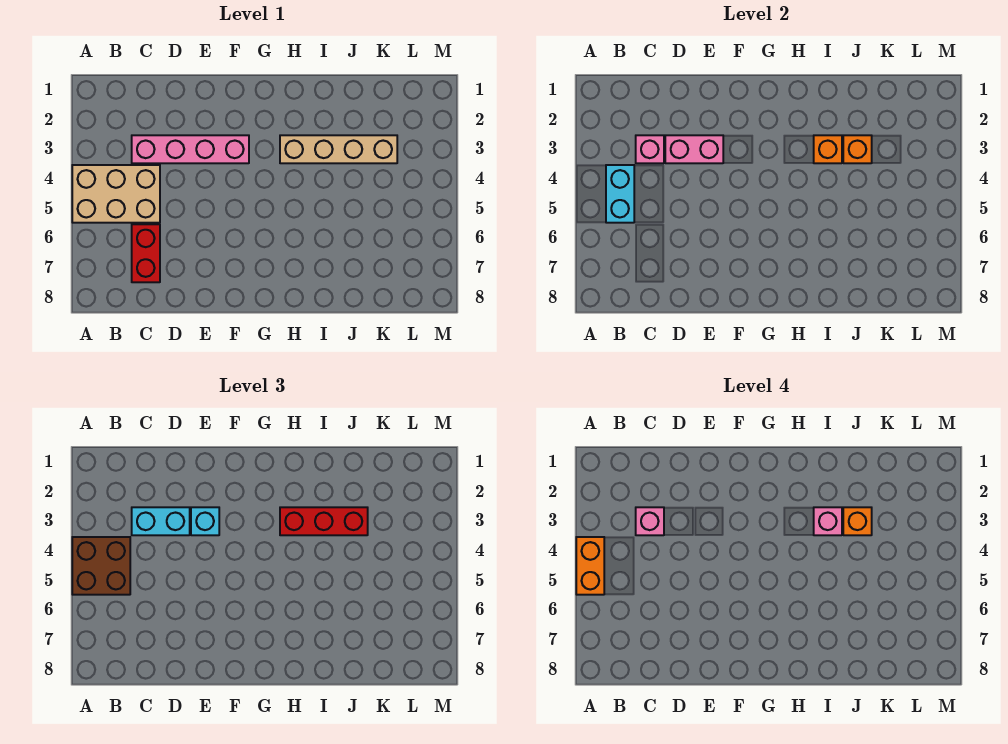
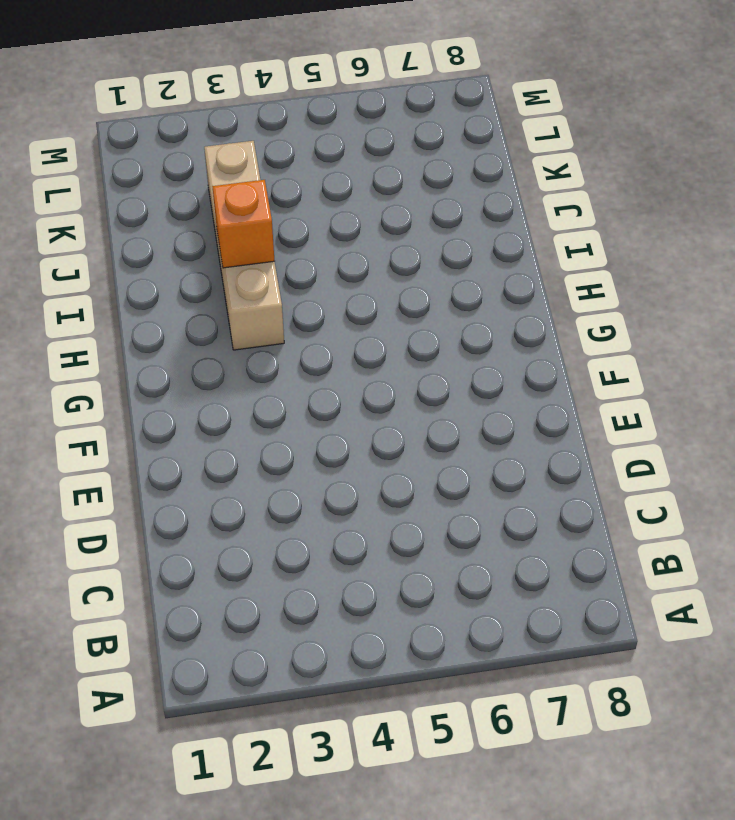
none -> tan 2x3 brick [72,165,160,223]
none -> pink 1x4 brick [132,135,249,163]
none -> red 1x2 brick [132,224,160,282]

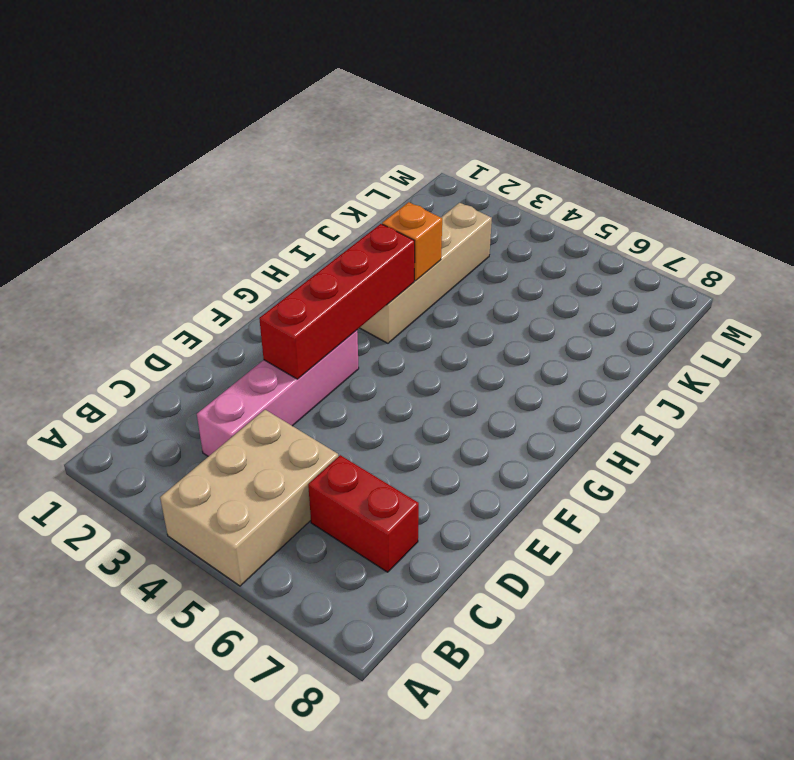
red 1x4 brick [259,224,415,379] -> pink 1x2 brick [665,135,723,163]
none -> cyan 1x2 brick [606,165,634,223]
none -> pink 1x1 brick [636,135,664,163]
none -> orange 1x1 brick [843,135,872,163]

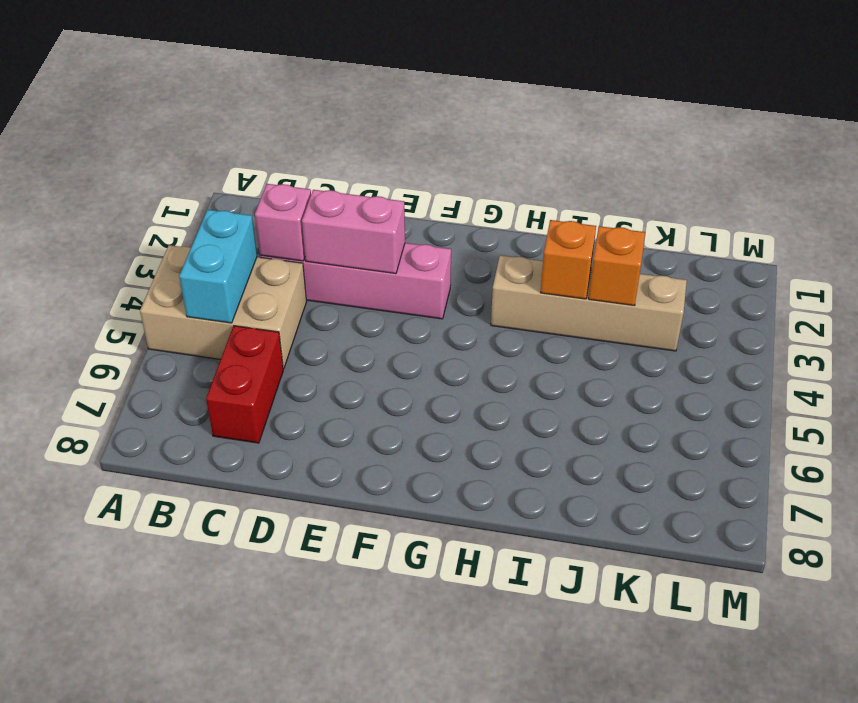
none -> brown 2x2 brick [72,537,130,595]
none -> cyan 1x2 brick [132,507,190,535]
none -> cyan 1x1 brick [191,507,219,535]

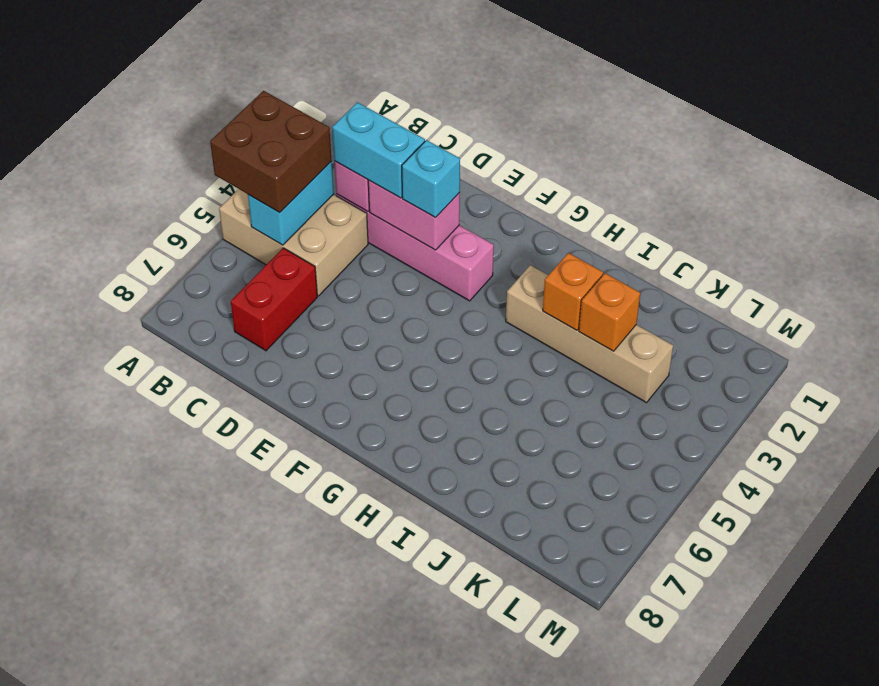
none -> red 1x3 brick [280,507,368,535]
none -> orange 1x2 brick [576,537,604,595]
none -> pink 1x1 brick [636,507,664,535]

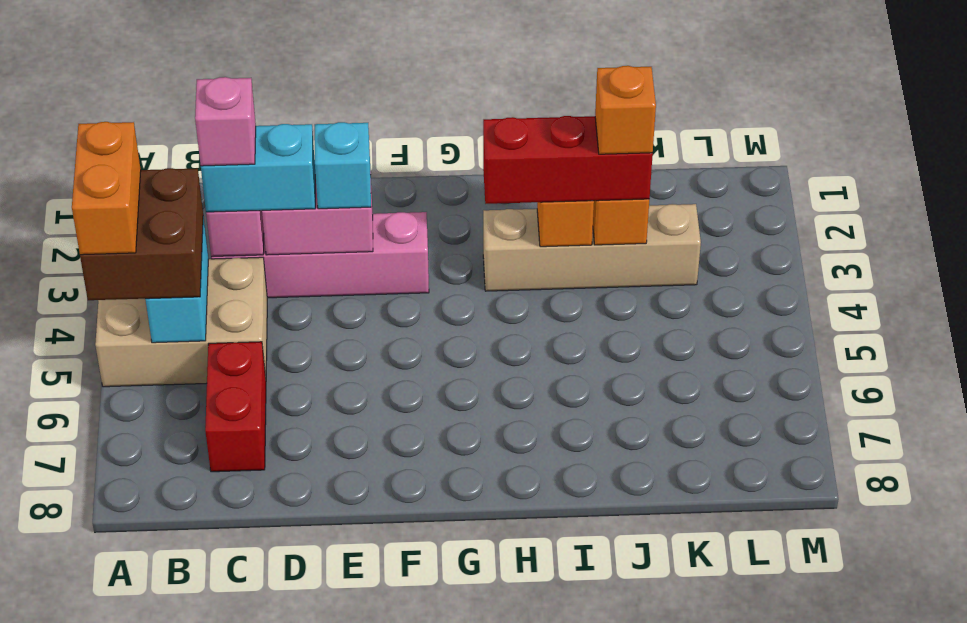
none -> pink 1x1 brick [814,507,842,535]

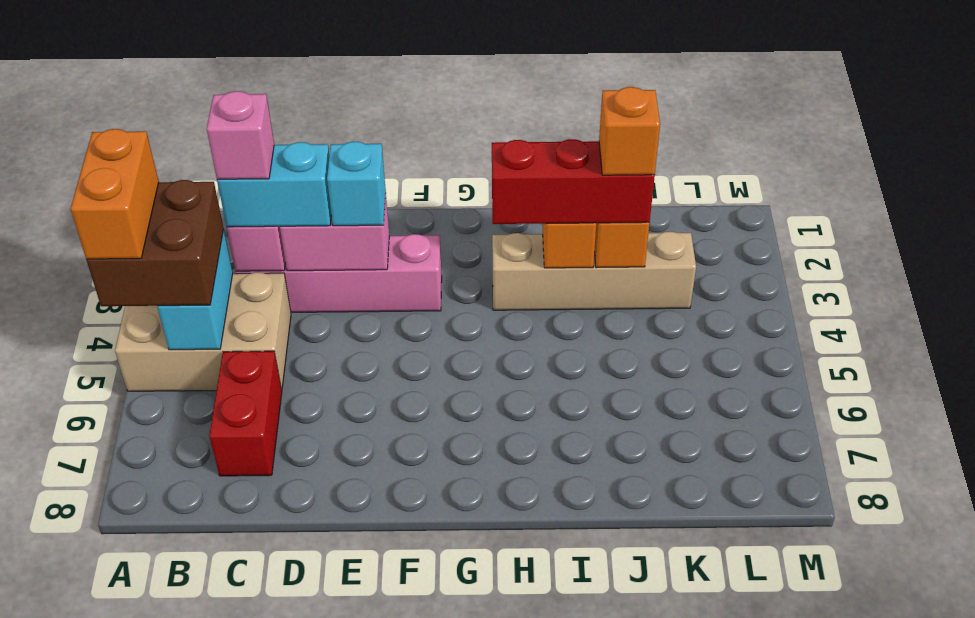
none -> pink 1x1 brick [814,507,842,535]

